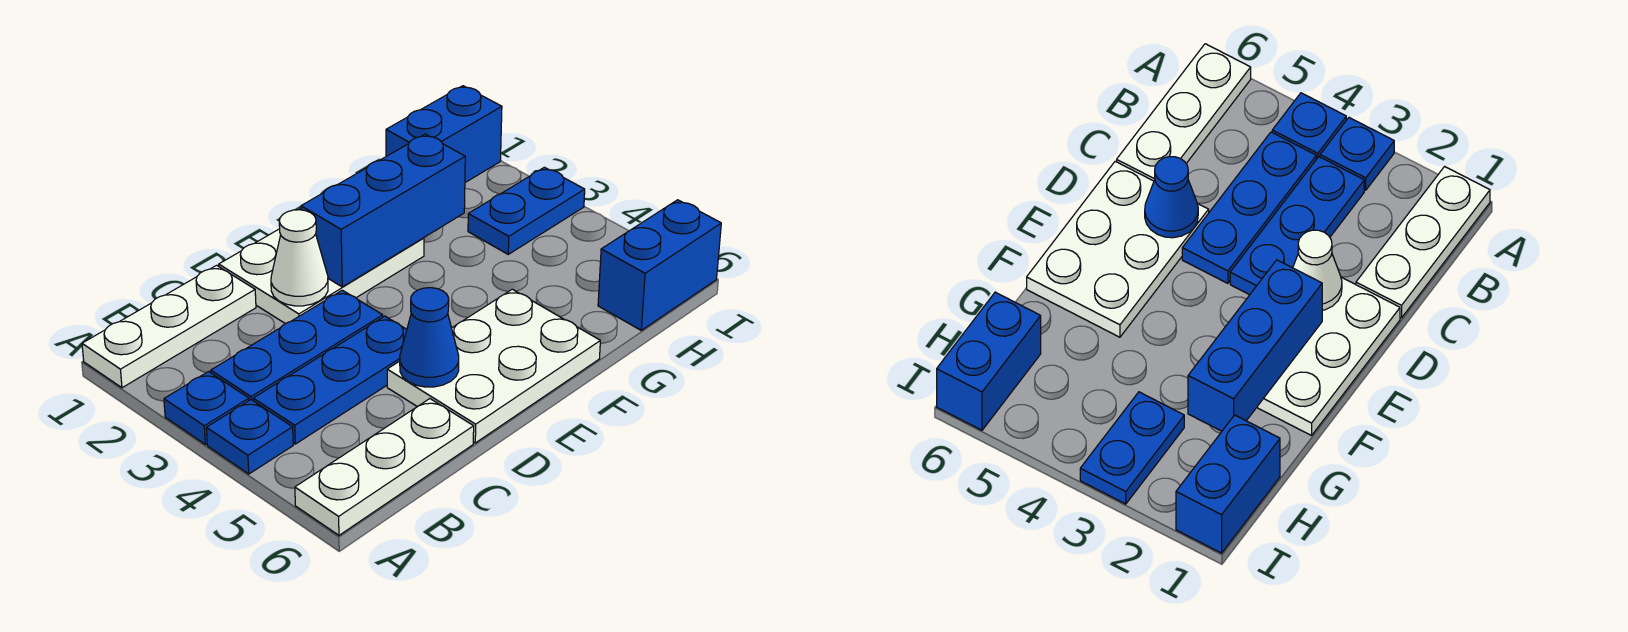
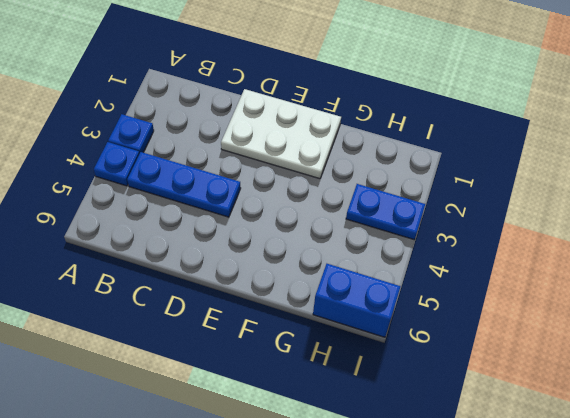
none -> white 1x3 plate [82,265,256,388]
none -> white 1x3 plate [295,399,474,535]
none -> blue 1x3 plate [211,290,383,400]

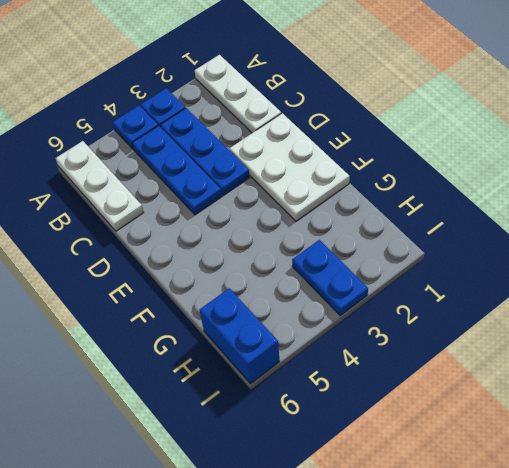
none -> white 2x3 plate [387,289,600,443]
none -> blue 1x2 brick [386,86,502,182]
none -> white 1x1 cone [271,210,328,306]

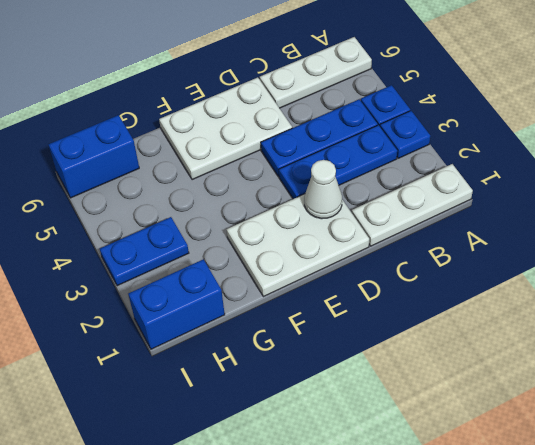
none -> blue 1x1 cone [400,288,459,387]
none -> blue 1x3 brick [301,134,465,287]

